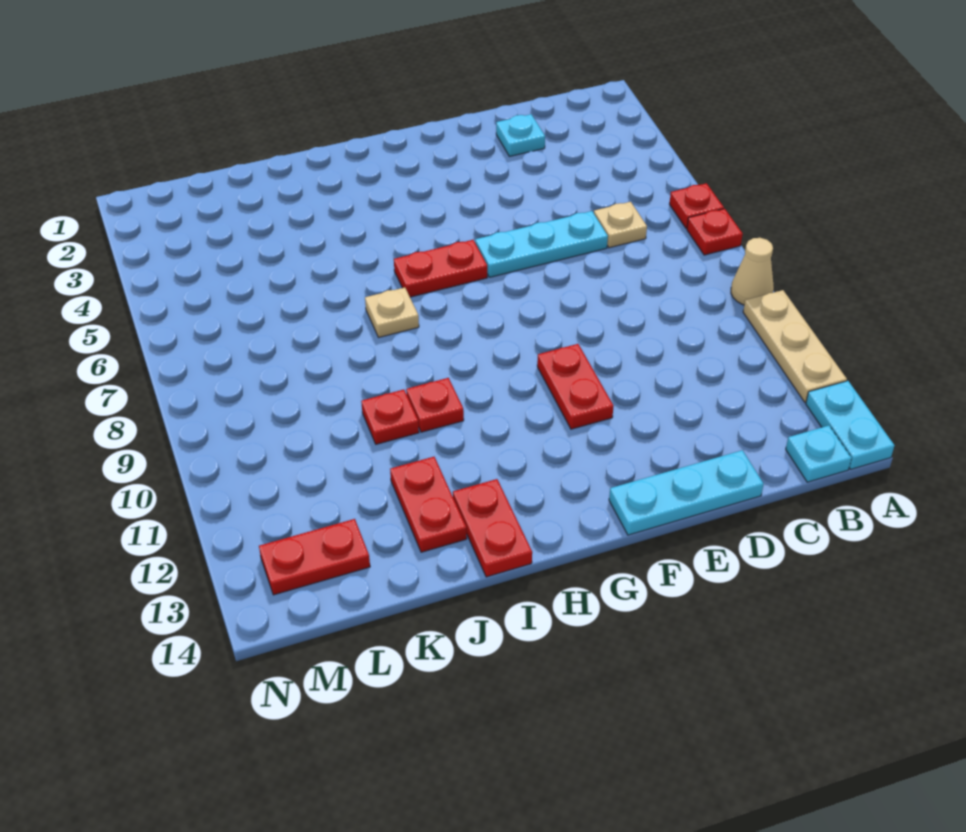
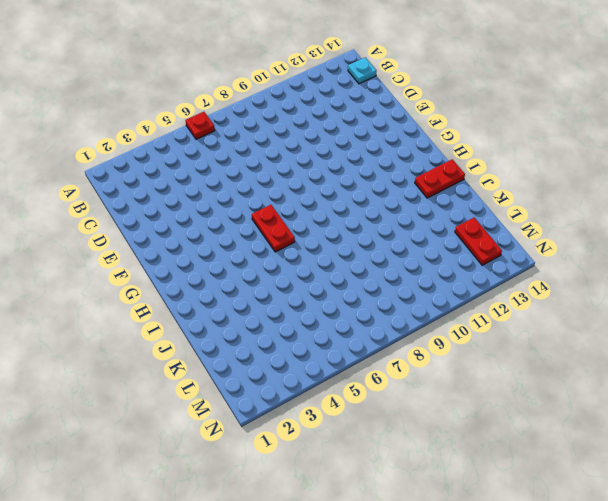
none -> red 1x1 plate [687,209,743,255]
none -> tan 1x1 cone [731,238,774,305]
none -> tan 1x3 plate [743,290,847,402]

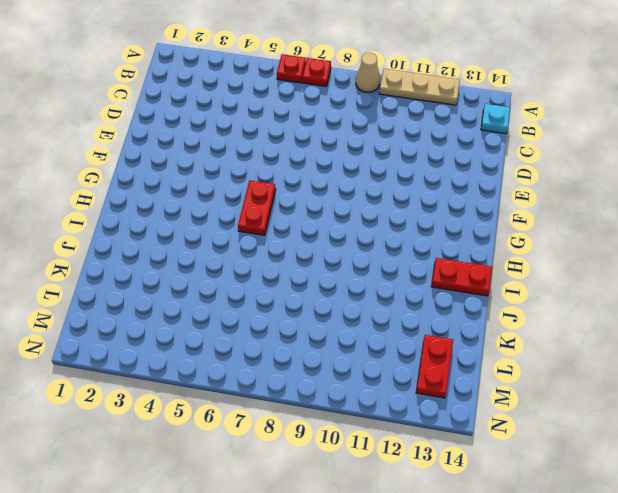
none -> cyan 1x2 plate [806,381,895,469]
none -> tan 1x1 plate [594,202,647,248]
none -> cyan 1x1 plate [496,114,545,156]

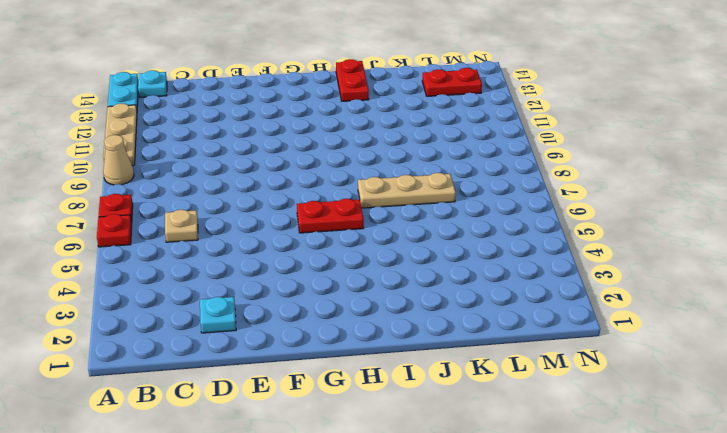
tan 1x3 plate [358,173,456,208] -> tan 1x1 plate [365,288,419,337]
none -> cyan 1x3 plate [475,211,608,277]
none -> cyan 1x3 plate [609,450,764,535]
none -> red 1x2 plate [537,344,613,429]

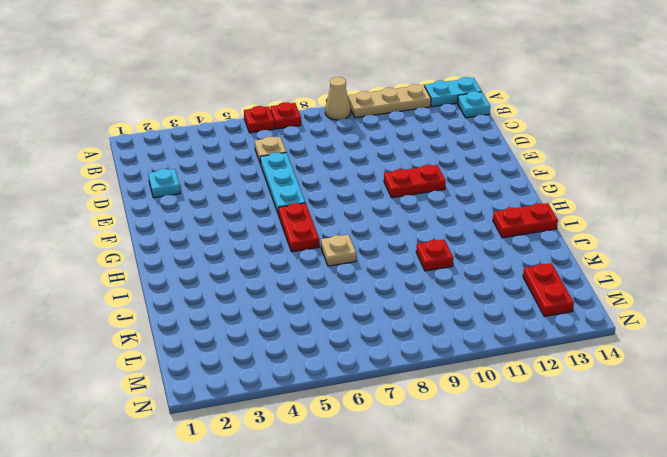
none -> cyan 1x3 plate [609,450,764,535]
none -> red 1x1 plate [406,378,464,432]
none -> red 1x2 plate [390,457,467,552]

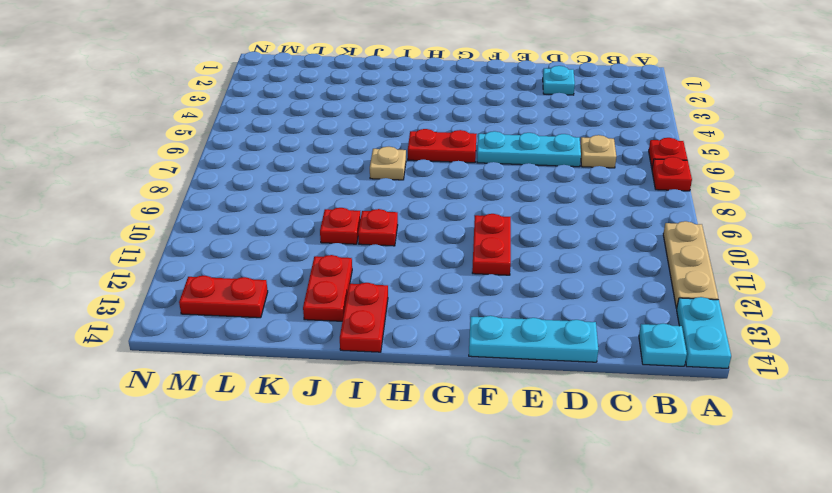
none -> tan 1x1 cone [731,238,774,305]

